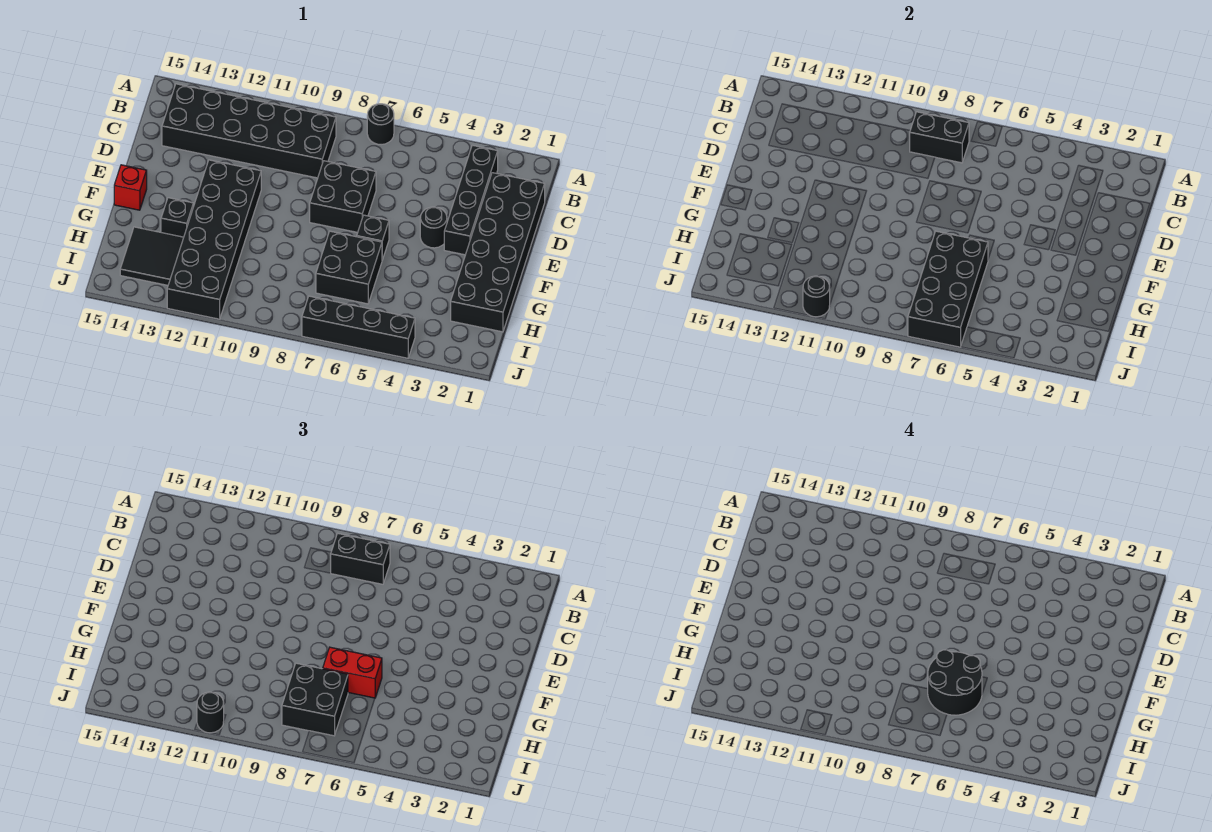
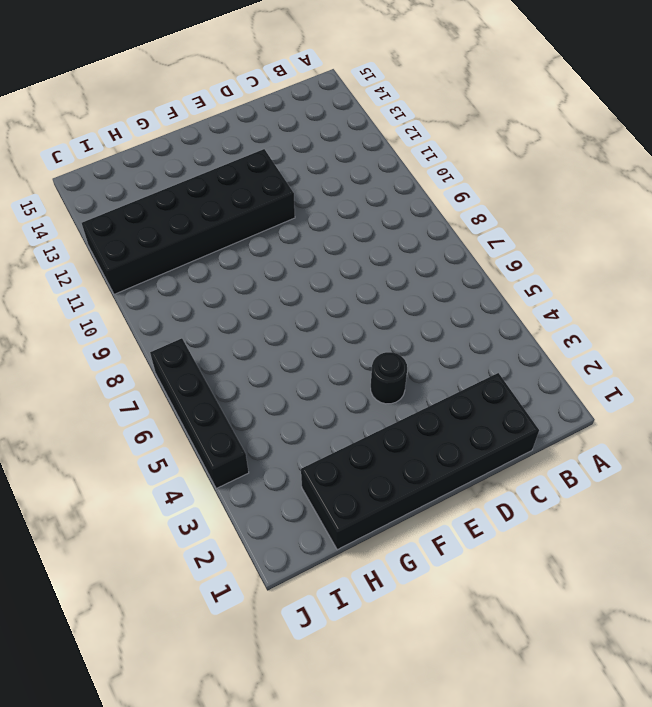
none -> black 1x1 round brick [367,104,394,145]
none -> black 1x4 brick [444,145,498,255]
none -> black 2x6 brick [162,84,336,178]

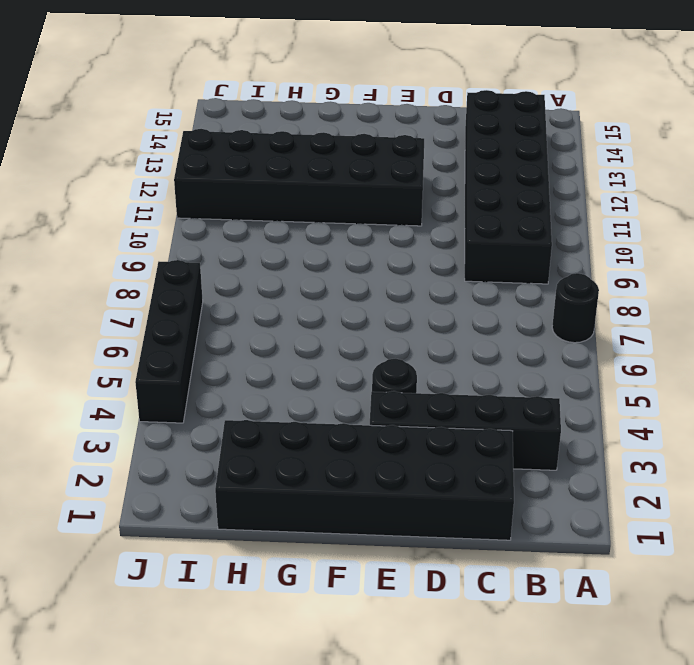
none -> black 2x2 brick [310,161,376,232]
none -> black 1x1 brick [357,215,389,260]
none -> red 1x1 brick [114,165,147,210]

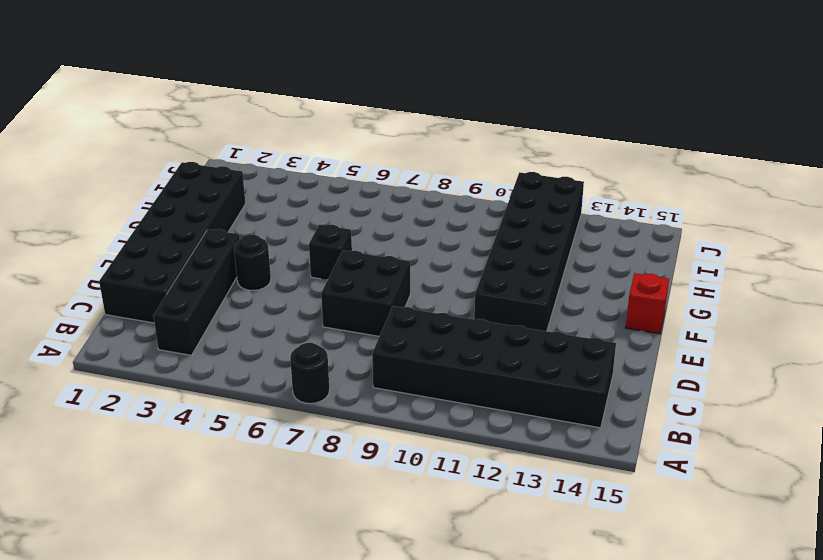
none -> black 2x2 brick [316,231,382,304]
none -> black 1x1 brick [161,198,193,237]
none -> black 2x2 tile [120,227,184,285]

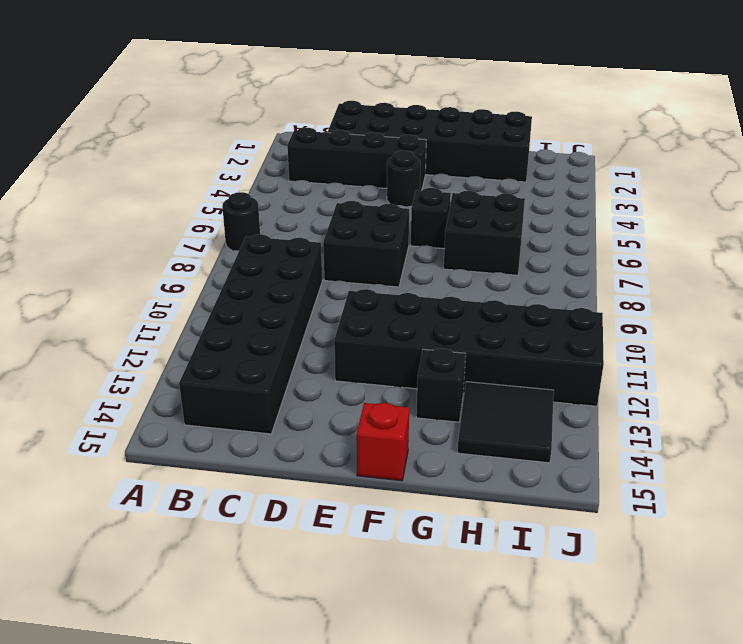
none -> black 1x4 brick [302,296,415,358]
none -> black 1x2 brick [910,112,969,163]
none -> black 2x4 brick [908,231,988,347]

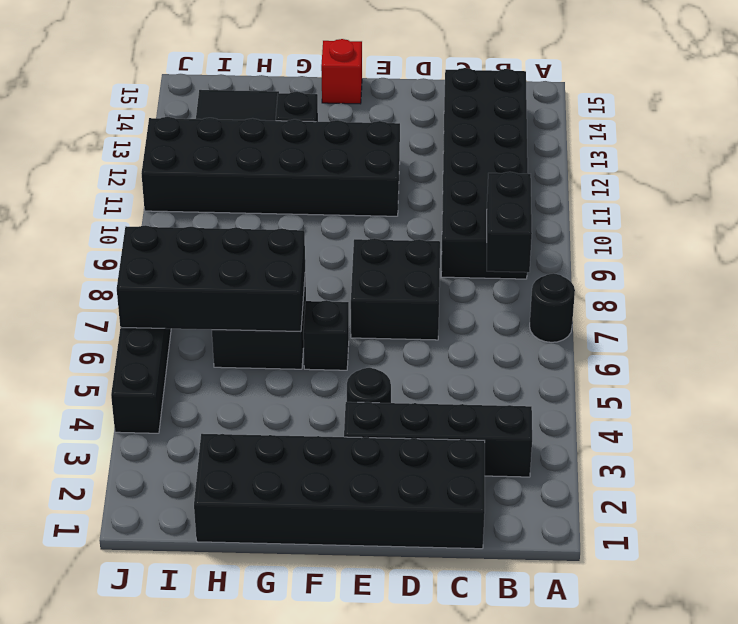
none -> black 1x1 round brick [803,276,830,317]
none -> black 1x2 brick [331,533,390,584]
none -> red 1x2 brick [323,647,382,698]

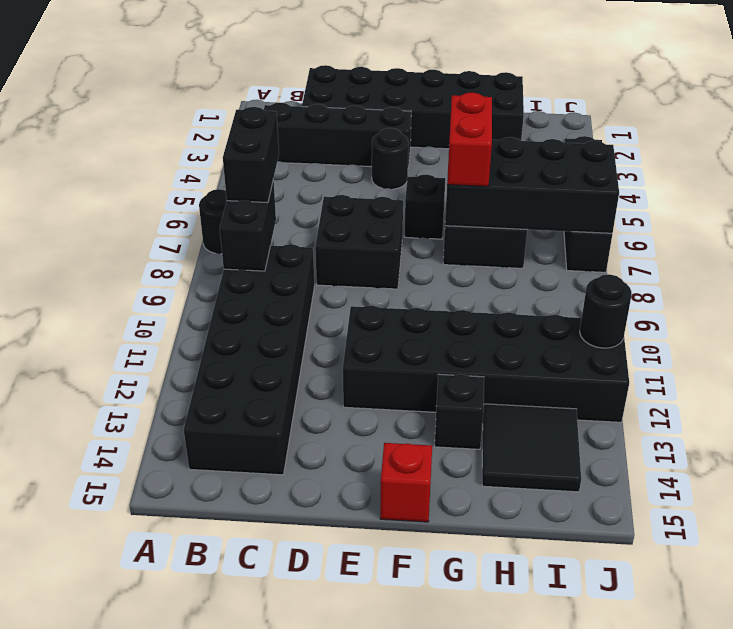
none -> black 2x2 brick [282,663,348,736]
none -> black 1x1 round brick [197,692,224,733]
none -> black 2x2 round brick [928,650,982,715]

